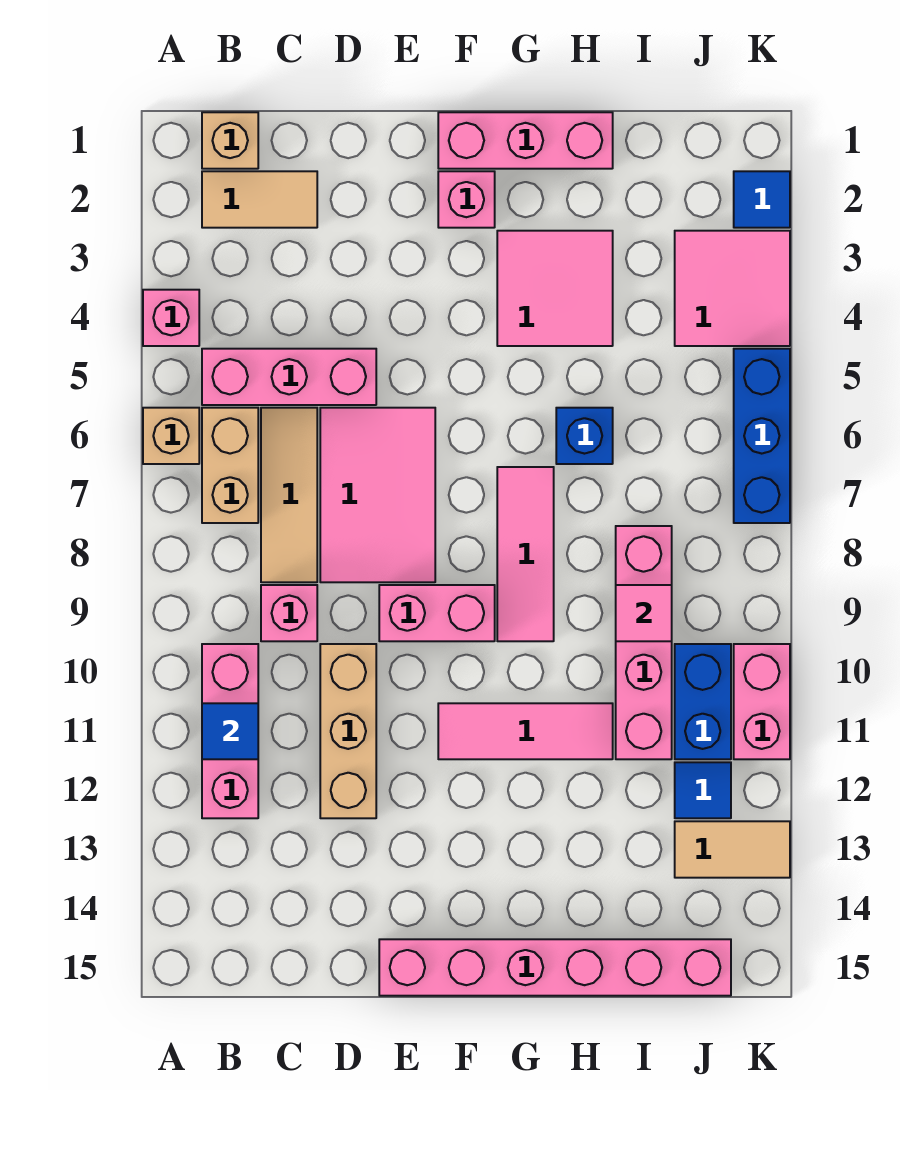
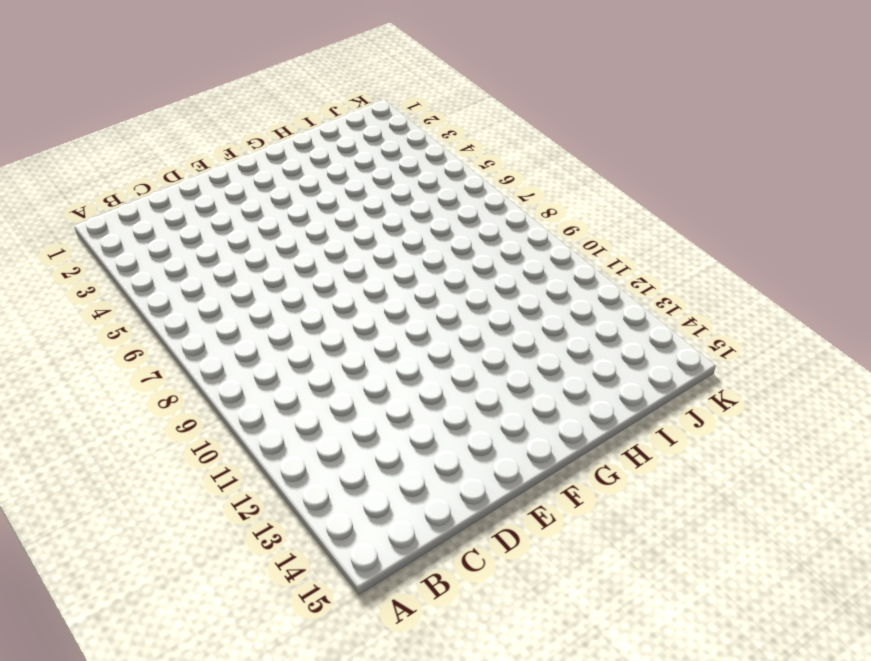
none -> pink 1x1 brick [143,290,199,346]
none -> tan 1x1 brick [143,408,199,464]
none -> tan 1x1 brick [202,112,258,169]

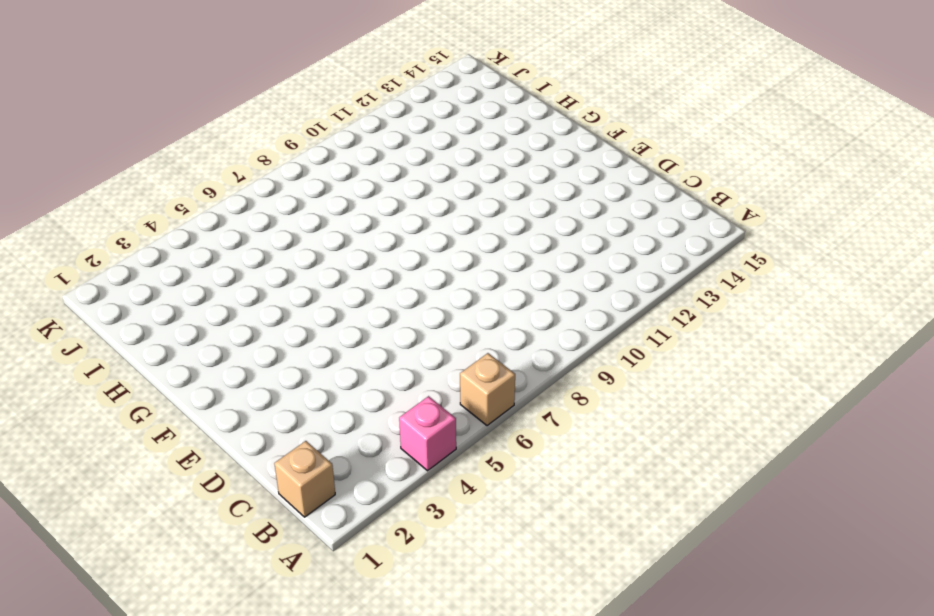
none -> tan 1x2 tile [202,171,317,228]
none -> pink 1x3 brick [202,349,376,405]
none -> tan 1x2 brick [202,408,258,523]

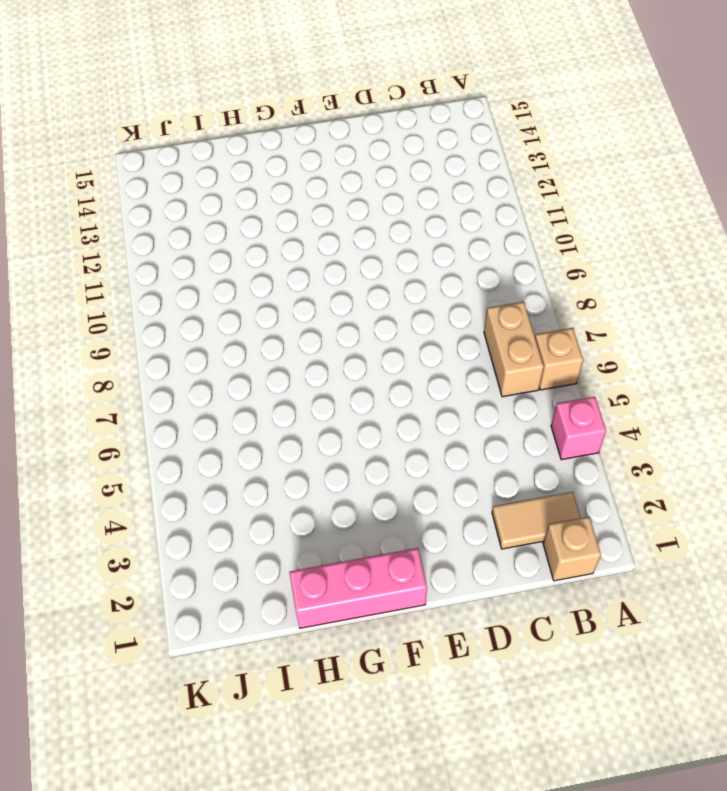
none -> pink 1x3 brick [202,349,376,405]
none -> pink 1x3 brick [202,644,258,818]
none -> tan 1x3 tile [261,408,317,582]

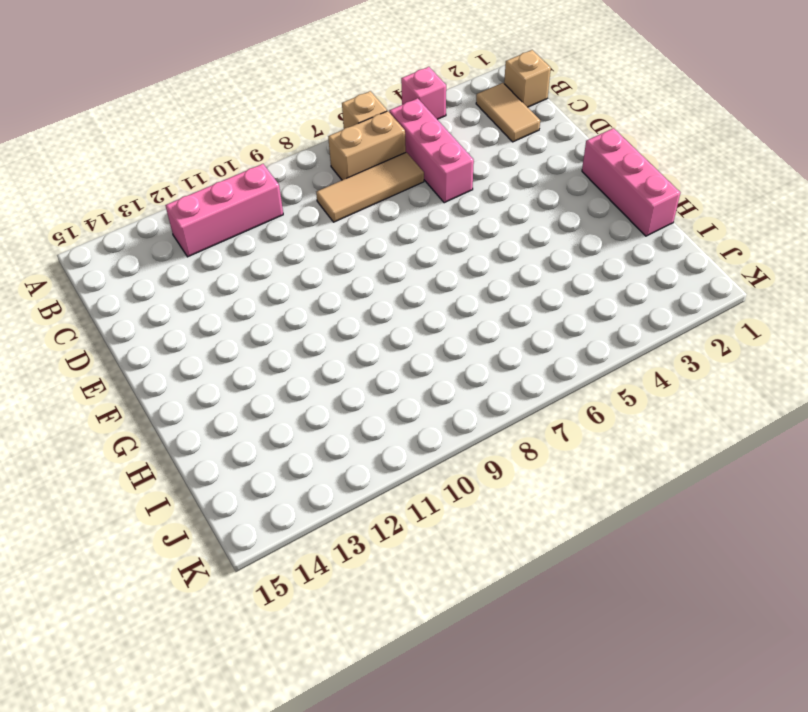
none -> pink 1x1 brick [261,585,317,641]
none -> pink 2x3 tile [320,408,435,582]
none -> tan 1x3 brick [320,644,376,818]

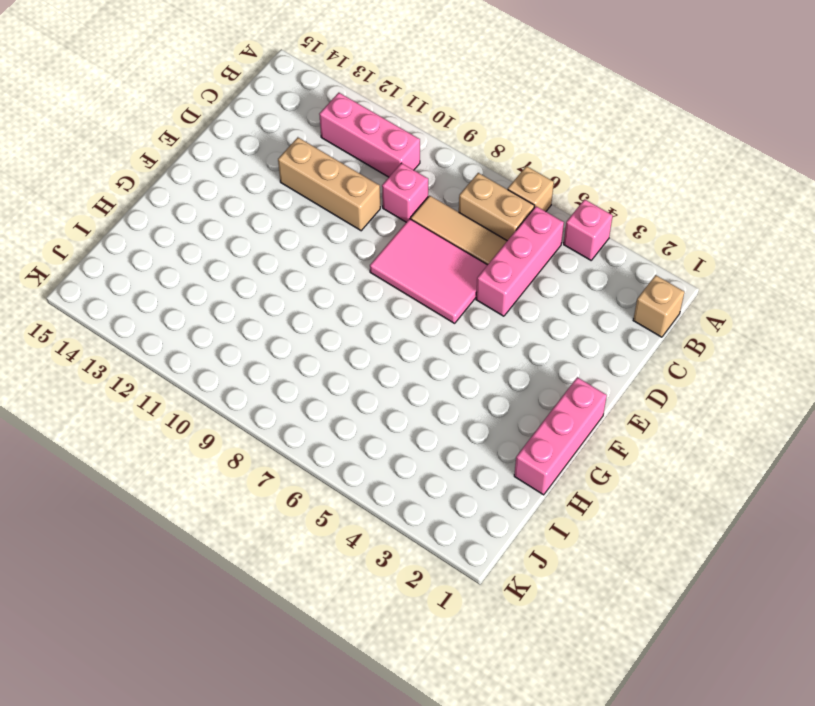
none -> tan 1x2 tile [202,171,317,228]
none -> pink 1x2 brick [379,585,495,641]
none -> pink 1x6 brick [379,939,731,996]

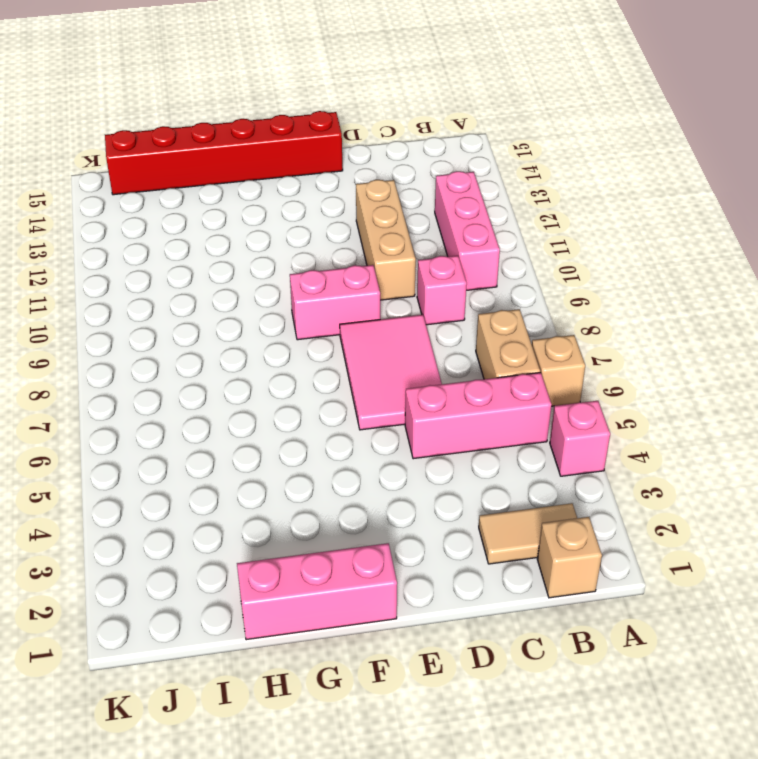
red 1x6 brick [105,111,343,195] -> pink 1x6 brick [379,939,731,996]
none -> tan 1x3 tile [261,408,317,582]
none -> pink 1x1 brick [438,171,495,228]
none -> pink 1x3 tile [438,703,613,759]

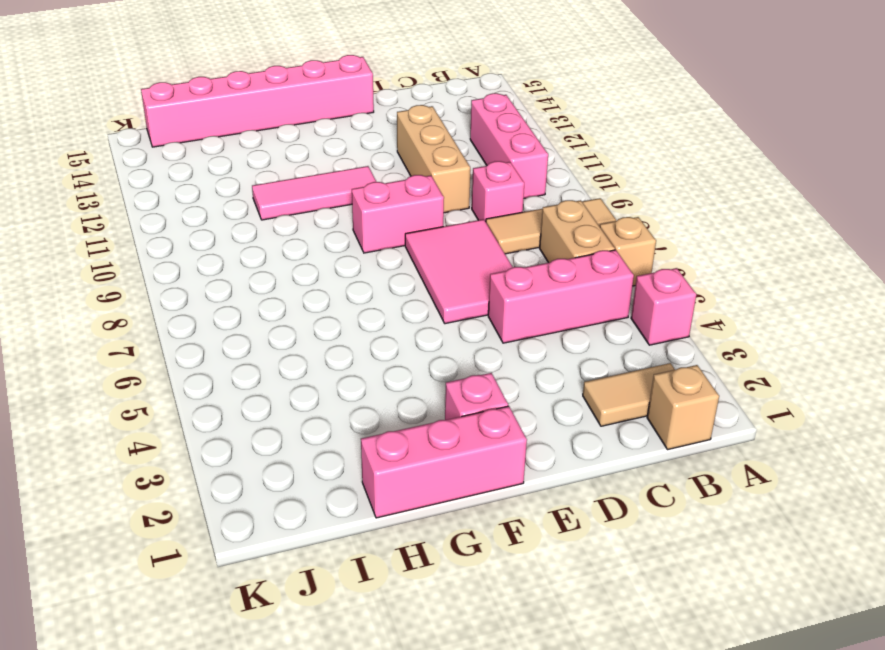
tan 1x3 tile [486,198,616,254] -> tan 1x3 tile turned to [261,408,317,582]
none -> pink 2x2 tile [497,231,613,346]
none -> pink 1x3 tile [497,467,554,641]
none -> blue 1x1 brick [556,408,613,464]

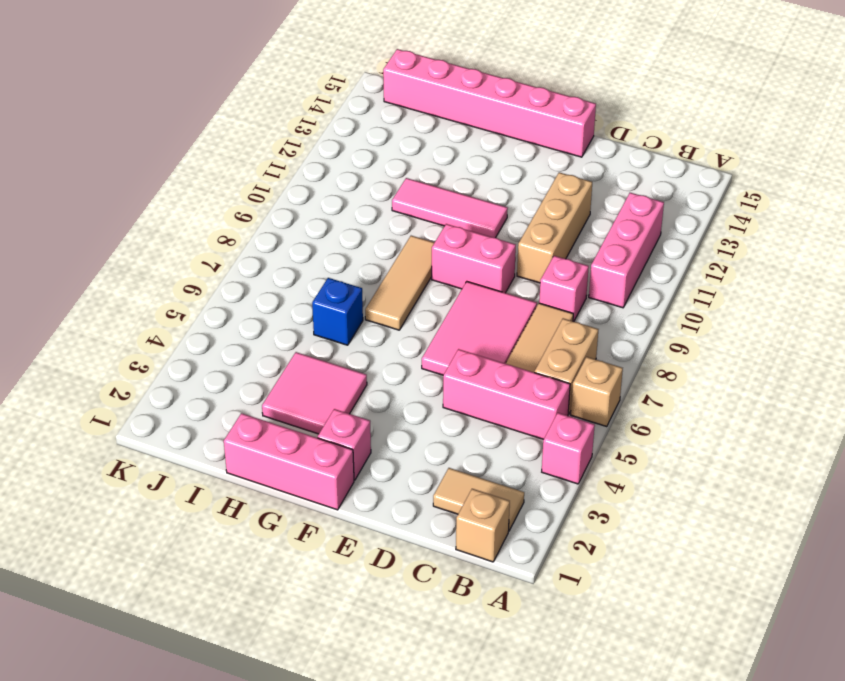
tan 1x3 tile [365,236,435,330] -> pink 1x3 tile [497,467,554,641]
none -> pink 1x4 brick [616,526,672,759]
none -> pink 2x2 tile [675,231,790,346]
none -> blue 1x2 brick [675,644,731,759]

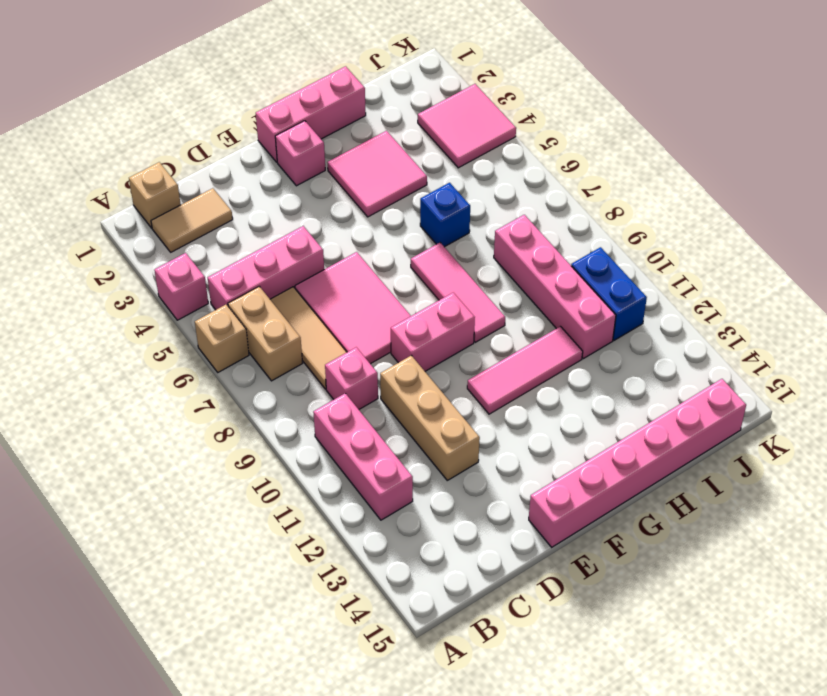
none -> blue 1x1 tile [675,762,731,818]
none -> tan 1x2 tile [675,821,790,878]
none -> blue 1x1 tile [734,171,790,228]

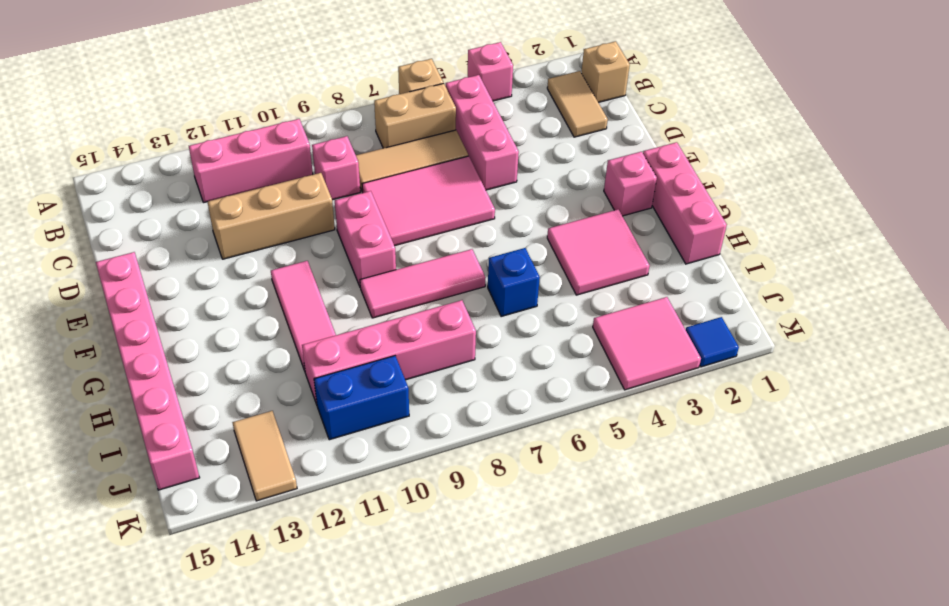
none -> blue 1x1 tile [675,762,731,818]
none -> blue 1x3 brick [734,349,790,523]
none -> pink 1x2 brick [734,644,790,759]

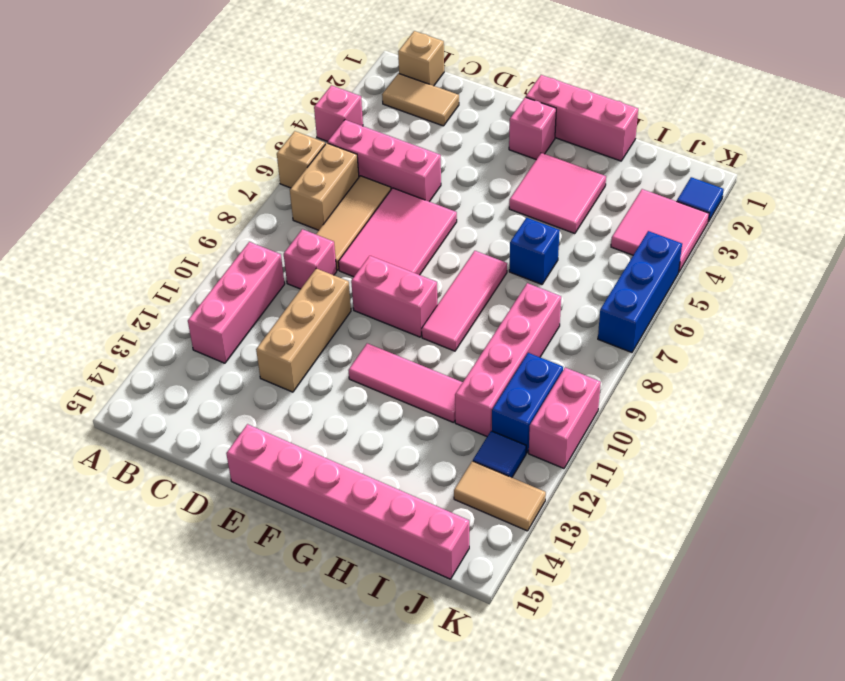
none -> blue 1x1 tile [202,703,258,759]
none -> pink 1x1 tile [616,585,672,641]

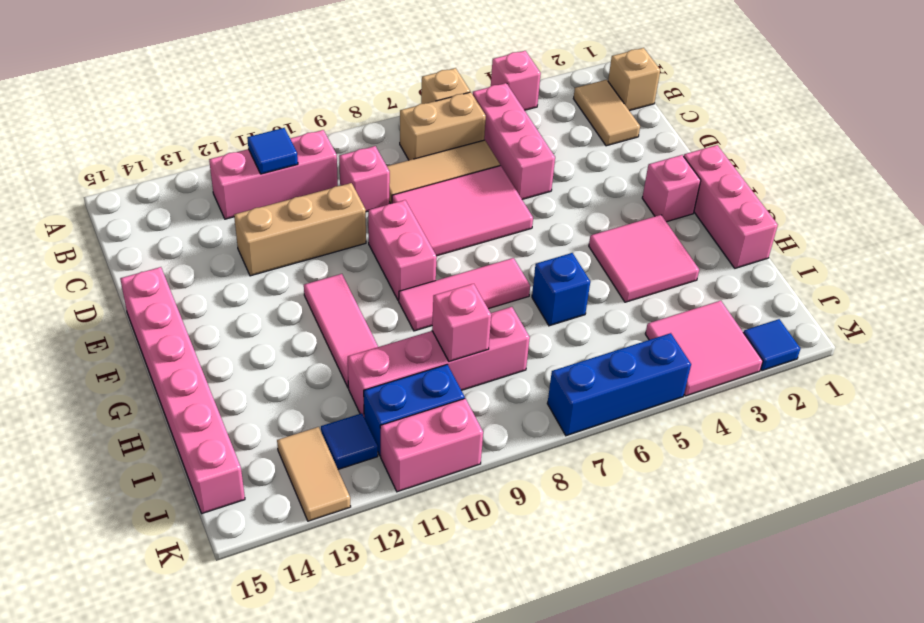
pink 1x1 brick [432,284,491,362] -> pink 1x1 tile [616,585,672,641]

